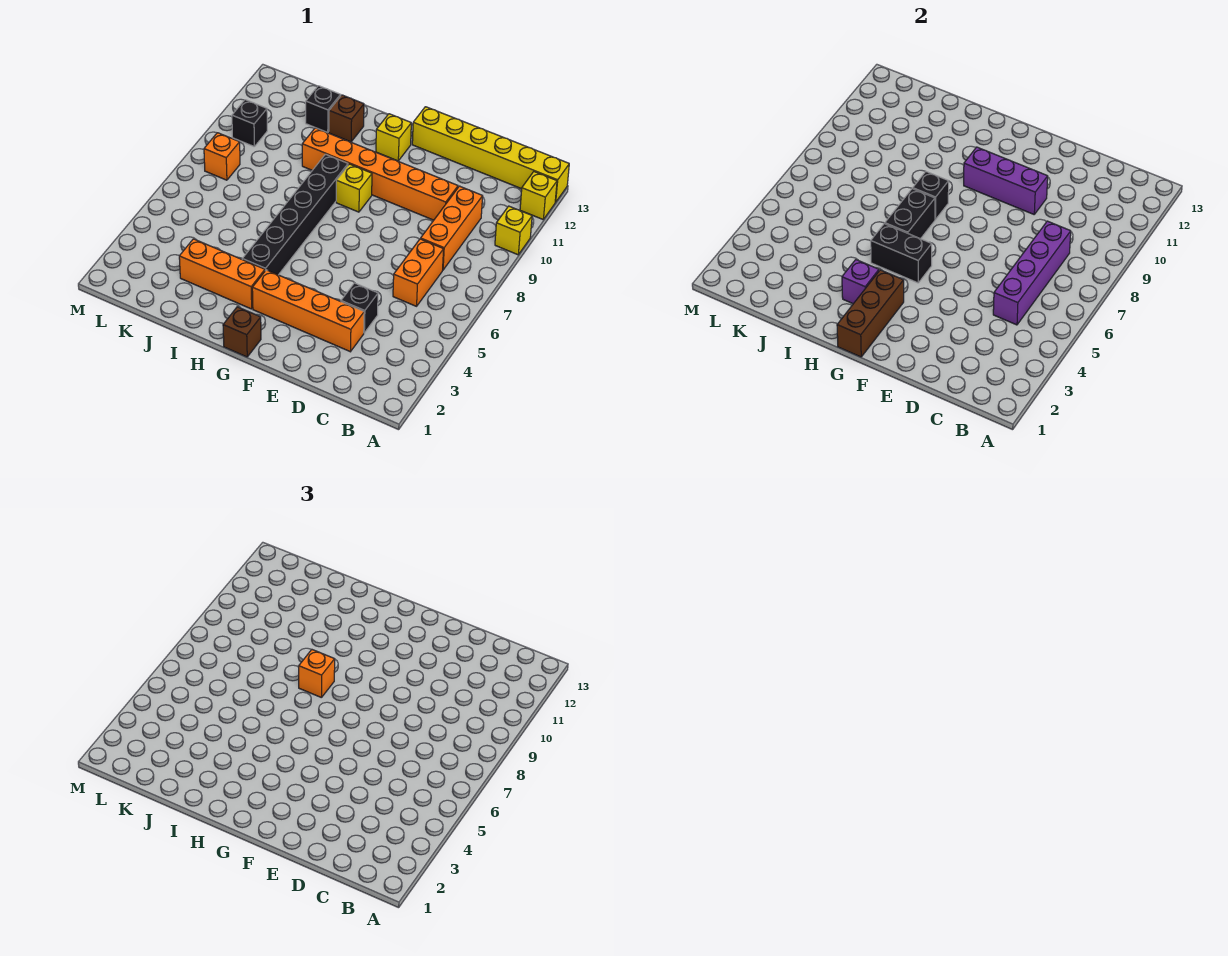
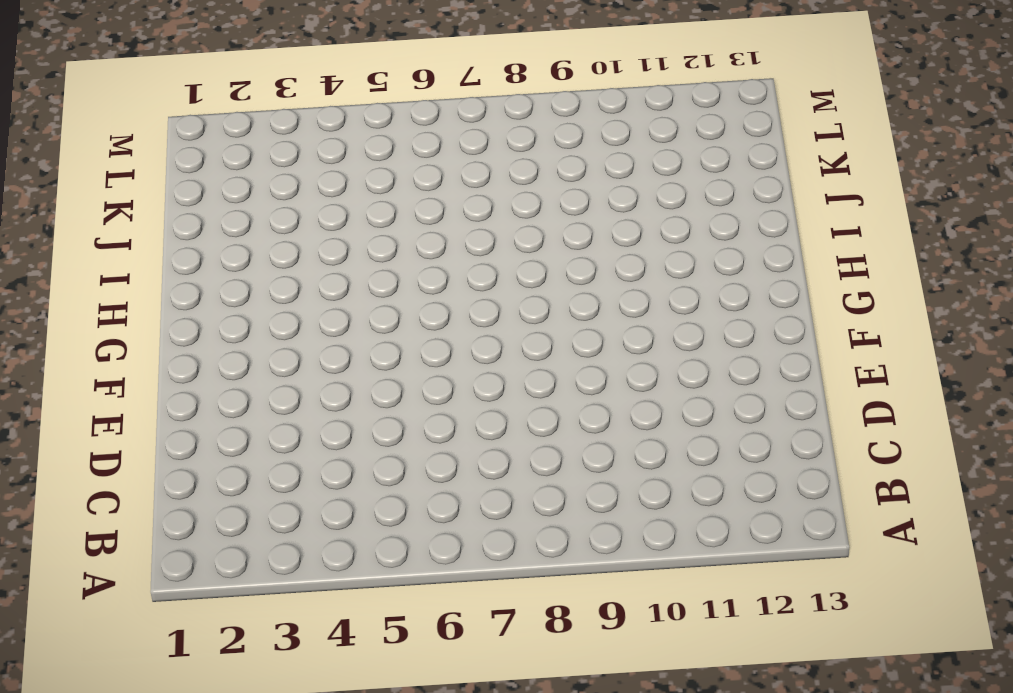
none -> yellow 1x1 brick [495,206,532,255]
none -> yellow 1x1 brick [520,172,557,219]
none -> yellow 1x6 brick [412,107,569,202]

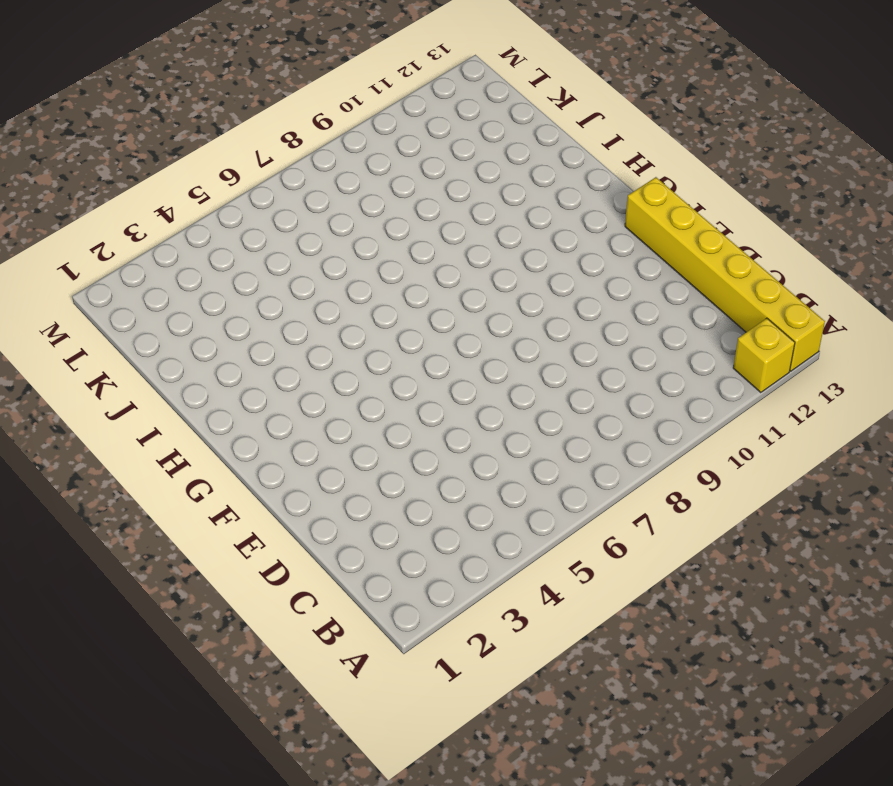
none -> yellow 1x1 brick [495,206,532,255]
none -> orange 1x2 brick [393,239,444,306]
none -> orange 1x3 brick [421,186,483,270]

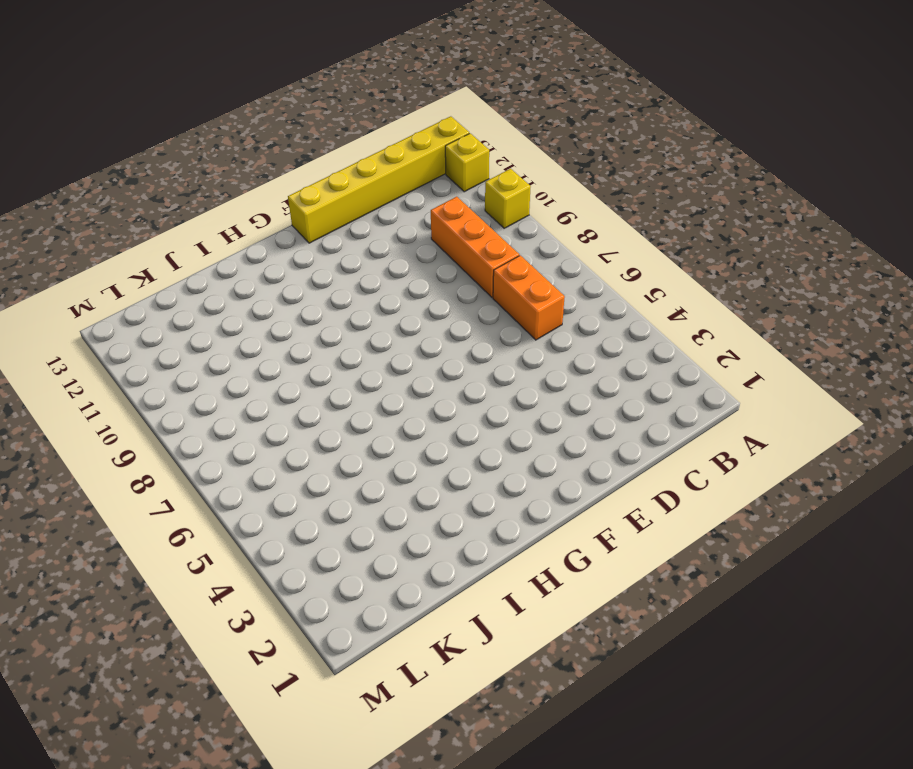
none -> orange 1x4 brick [252,270,364,352]
none -> black 1x1 brick [341,283,378,333]
none -> orange 1x6 brick [302,128,458,220]

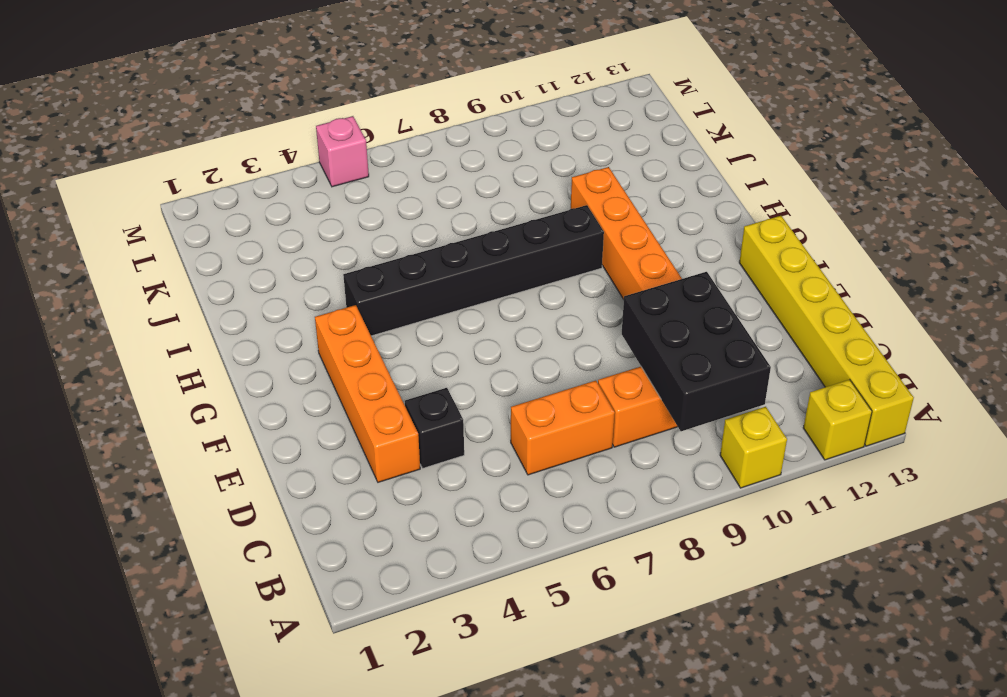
black 2x3 brick [622,272,771,431] -> none
pink 1x1 brick [316,116,369,187] -> none
none -> brown 1x1 brick [223,307,261,357]
none -> yellow 1x1 brick [336,164,372,212]
none -> yellow 1x1 brick [376,114,411,161]

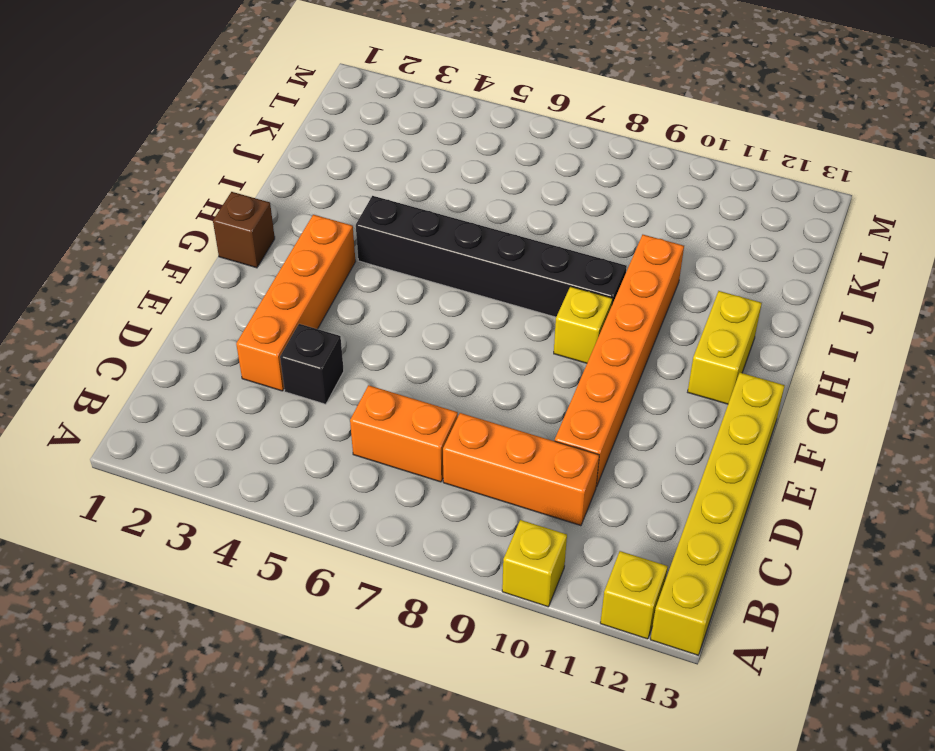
yellow 1x2 brick [688,291,762,404] -> yellow 1x1 brick [376,114,411,161]
none -> orange 1x3 brick [179,239,265,309]
none -> brown 1x1 brick [329,95,364,142]
none -> black 1x1 brick [306,86,341,133]

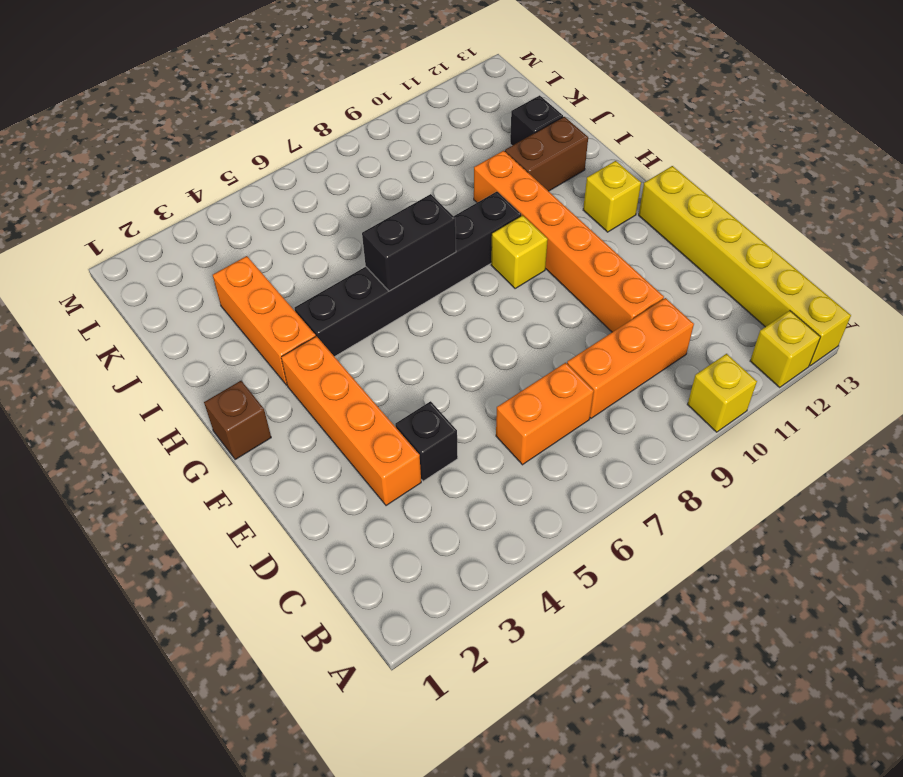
brown 1x2 brick [505,117,588,191] -> brown 1x1 brick [329,95,364,142]
none -> orange 1x1 brick [204,133,240,180]
none -> black 1x1 brick [232,100,267,147]
none -> purple 1x4 brick [993,221,1071,325]

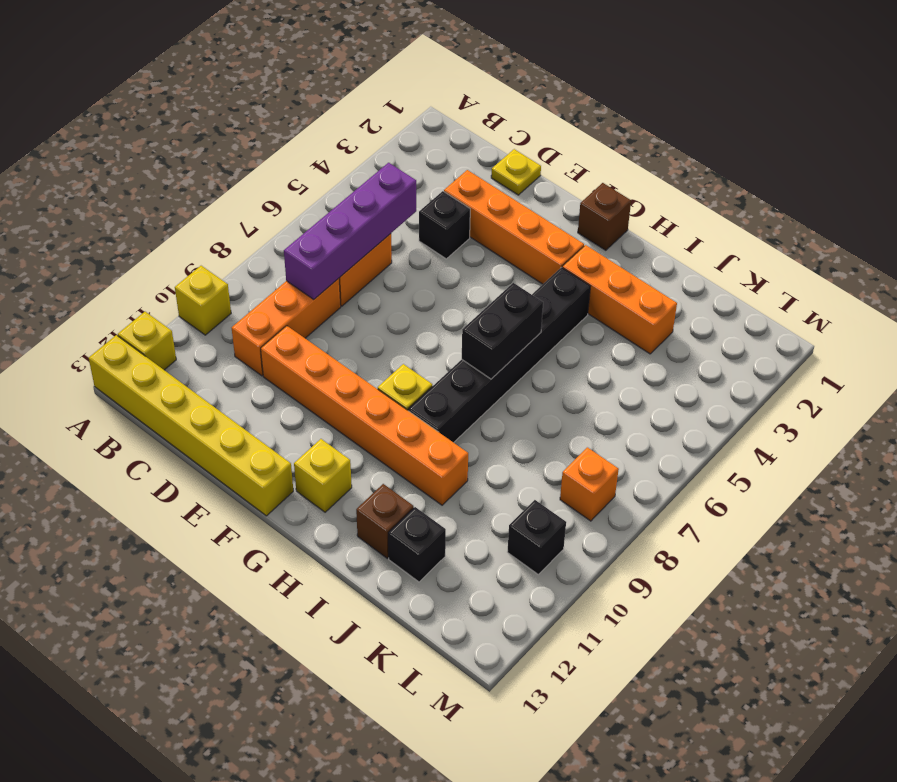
yellow 1x1 plate [491,149,541,195] -> none
none -> purple 1x3 brick [964,147,1048,214]
none -> brown 1x3 brick [837,270,904,357]
none -> black 1x2 brick [871,224,932,283]

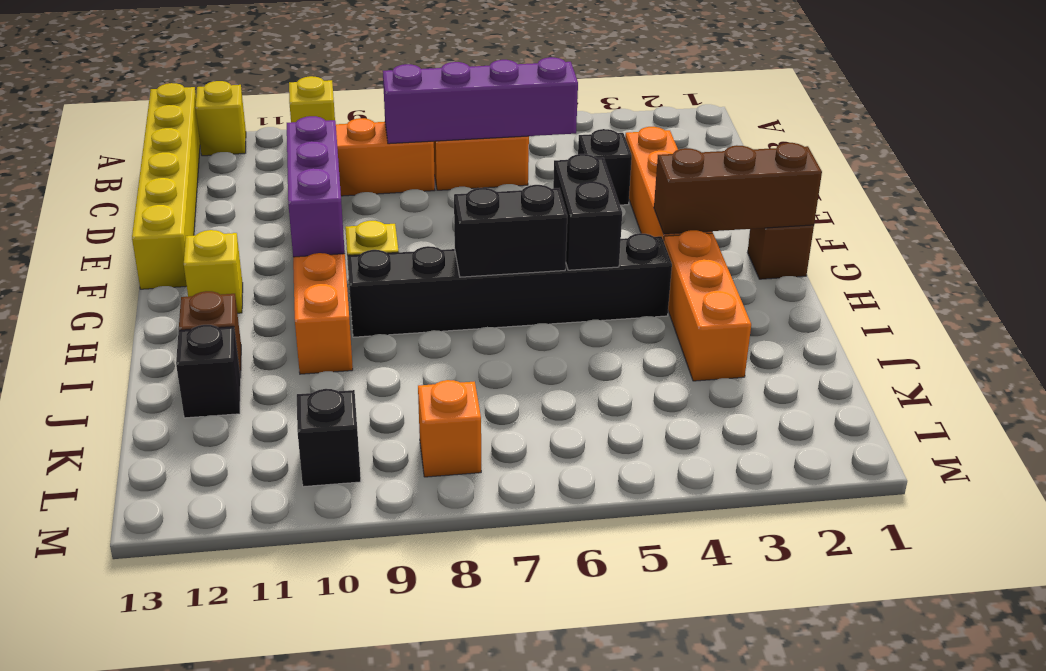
none -> purple 1x1 brick [842,260,879,304]
none -> black 1x1 brick [913,172,949,220]
none -> orange 1x1 brick [299,650,335,698]

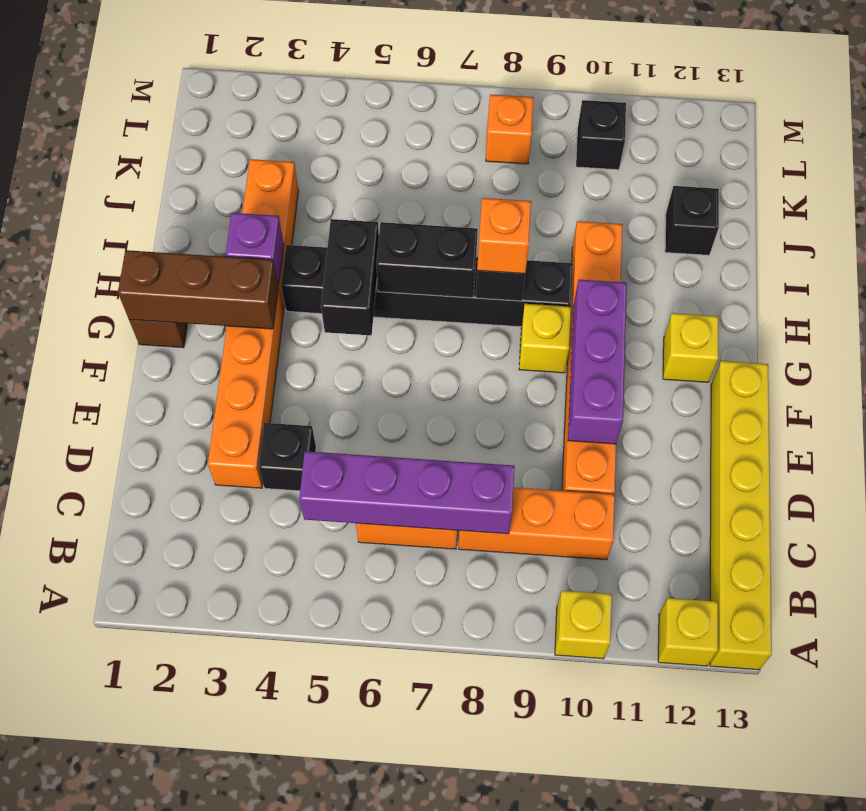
none -> brown 1x1 brick [329,95,364,142]

